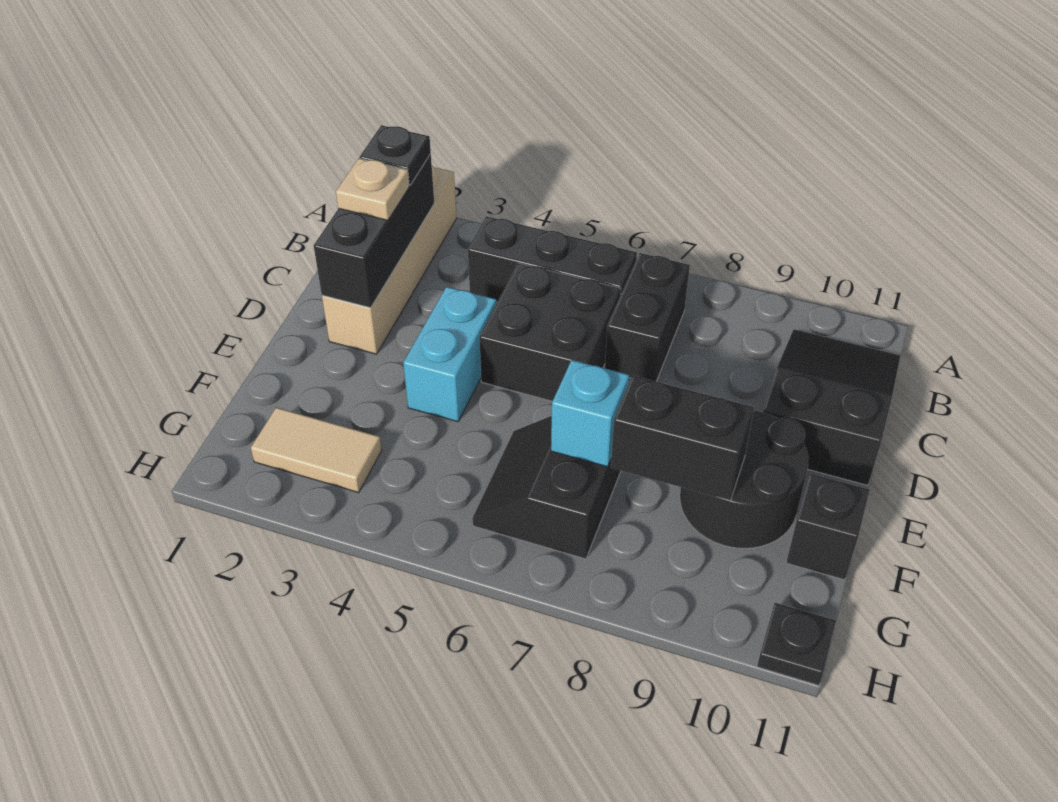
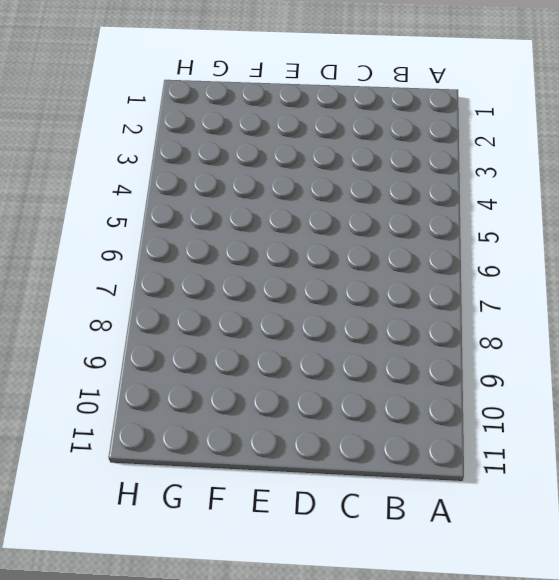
none -> tan 1x4 brick [322,166,457,354]
none -> black 1x3 brick [468,216,637,302]
none -> black 1x2 brick [605,253,690,382]

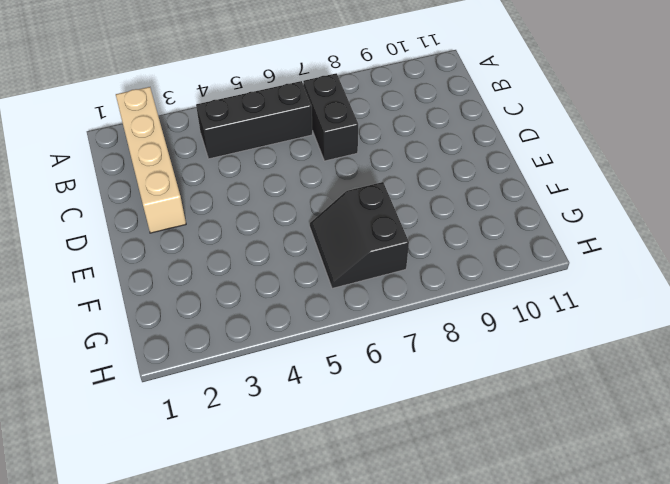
none -> black 2x3 slope [763,329,900,485]
none -> black 2x2 brick [479,263,621,401]
none -> cyan 1x2 brick [403,287,496,422]

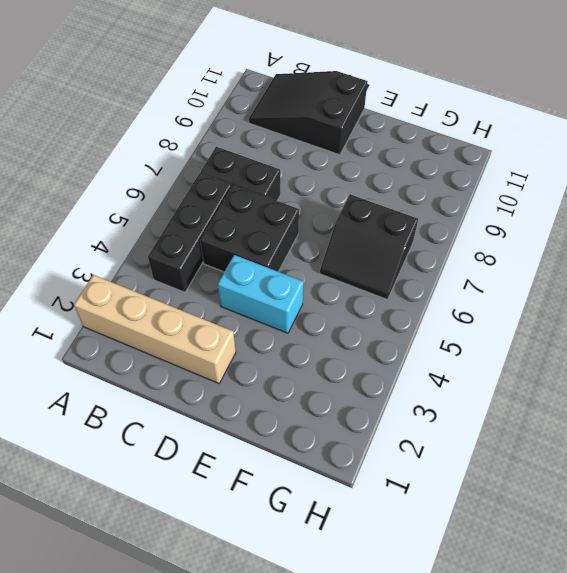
none -> black 2x2 round brick [680,410,808,548]
none -> black 1x1 brick [786,474,870,580]
none -> tan 1x2 tile [251,407,382,492]

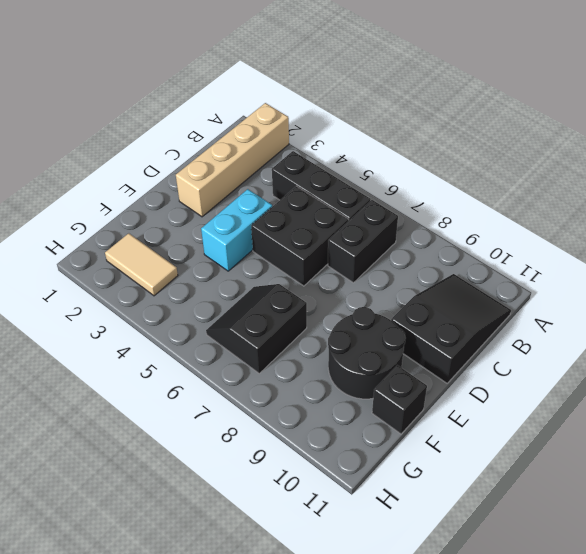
none -> black 1x1 plate [757,603,836,685]
none -> black 1x3 brick [314,154,434,308]
none -> cyan 1x1 brick [551,360,629,467]

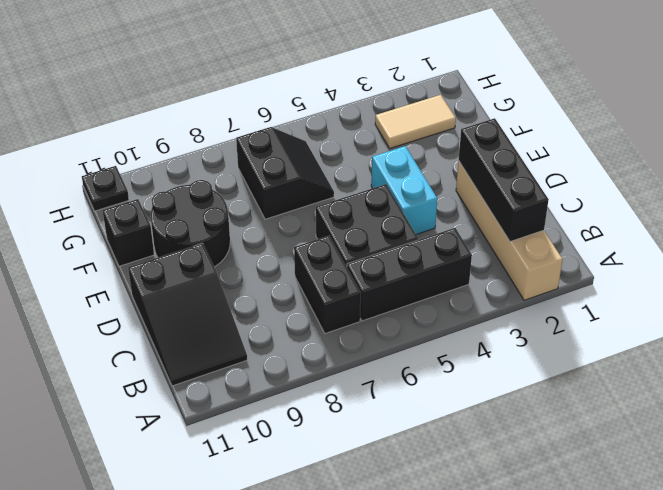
none -> cyan 1x1 brick [551,360,629,467]
none -> black 1x2 brick [611,376,754,501]
none -> black 1x1 plate [360,125,431,185]

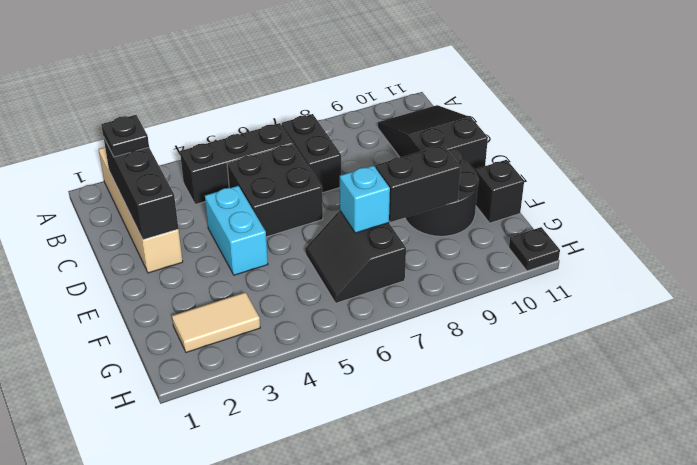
none -> tan 1x1 plate [336,158,409,220]

